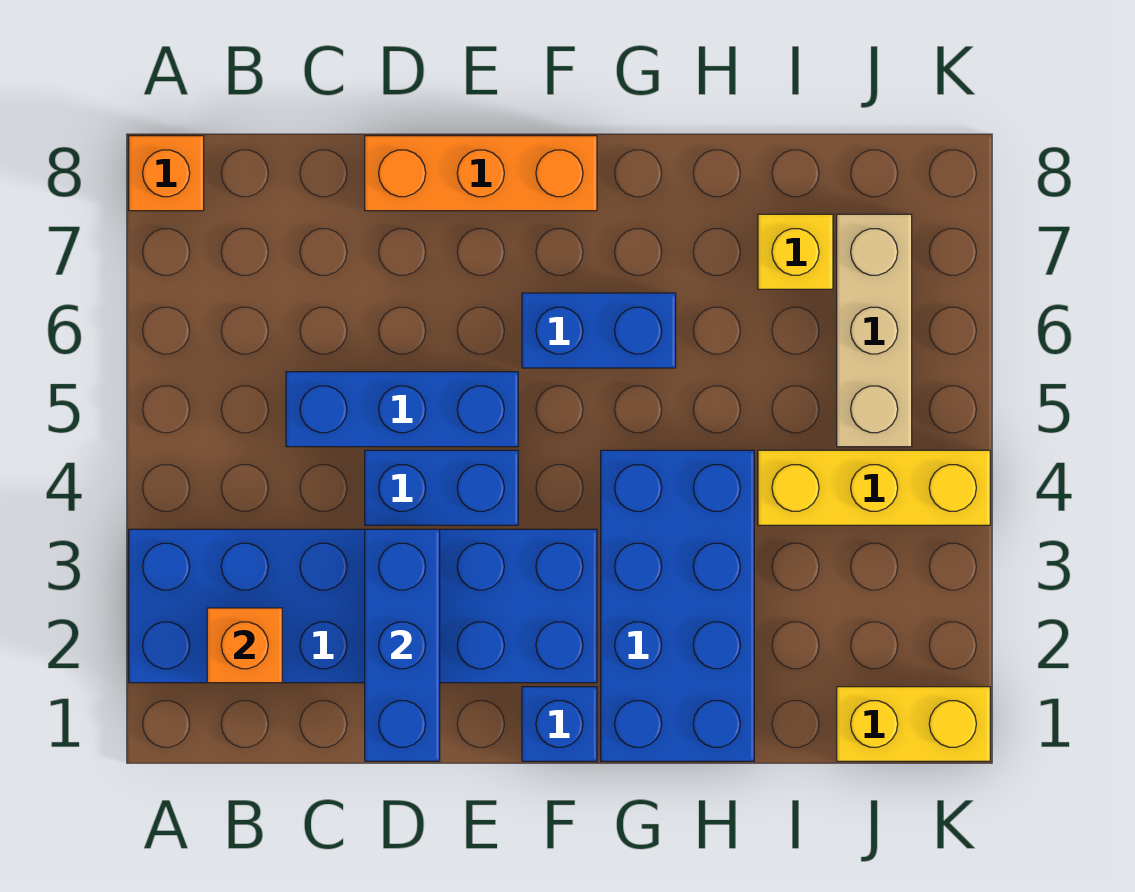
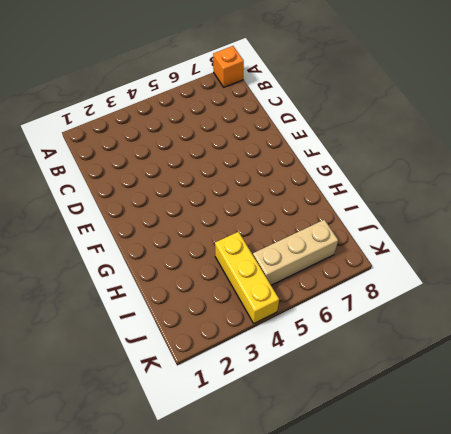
none -> blue 2x6 brick [129,529,597,683]
none -> blue 1x3 brick [286,372,518,447]
none -> blue 1x2 brick [365,450,518,525]

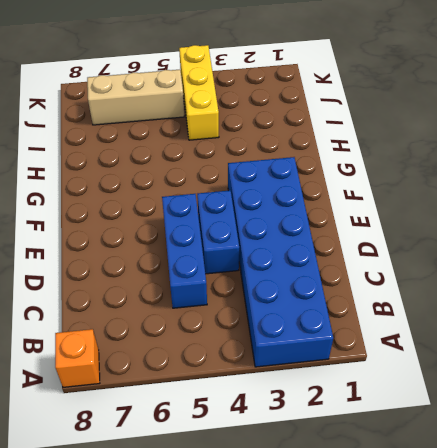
none -> orange 1x3 brick [365,136,597,211]
none -> blue 1x1 brick [522,687,597,761]
none -> blue 1x2 brick [522,293,676,368]

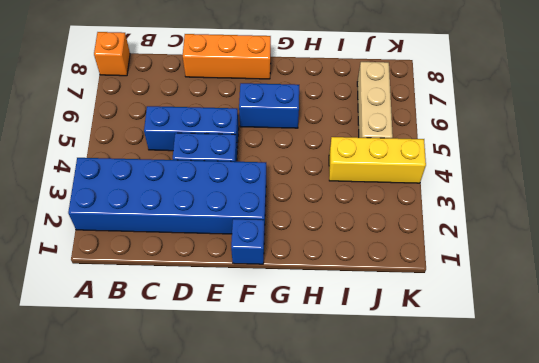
none -> blue 2x4 brick [601,450,754,761]
none -> yellow 1x1 brick [758,214,833,289]
none -> yellow 1x2 brick [837,687,990,761]

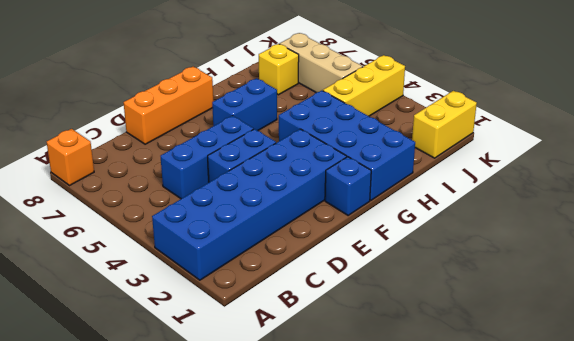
none -> orange 1x1 brick [207,608,282,683]
none -> blue 1x3 brick [365,529,440,761]

